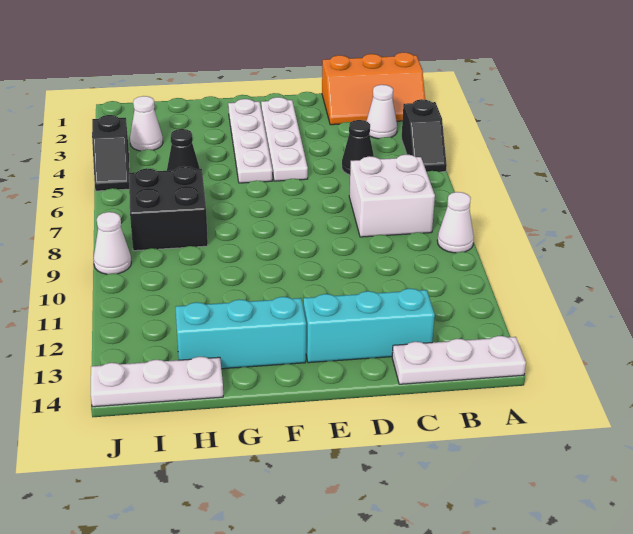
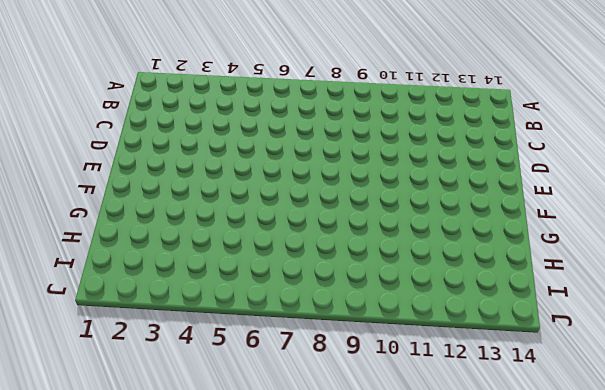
none -> orange 2x3 slope [322,52,425,125]
none -> black 1x2 slope [401,99,447,172]
none -> white 1x1 cone [437,192,474,253]

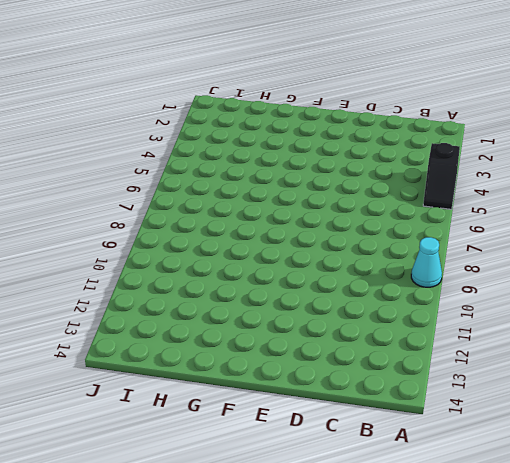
cyan 1x1 cone [411,237,442,287] -> white 1x1 cone [437,192,474,253]
none -> orange 2x3 slope [322,52,425,125]
none -> white 1x3 plate [392,336,526,384]
none -> white 1x1 cone [367,85,397,139]

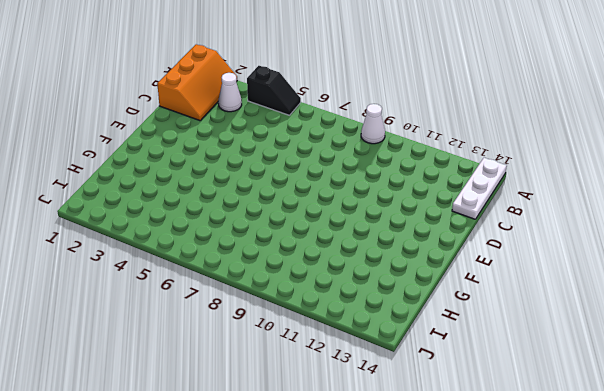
none -> white 2x2 brick [349,154,435,237]
none -> black 1x1 cone [342,120,374,175]
none -> cyan 1x3 brick [303,288,435,363]

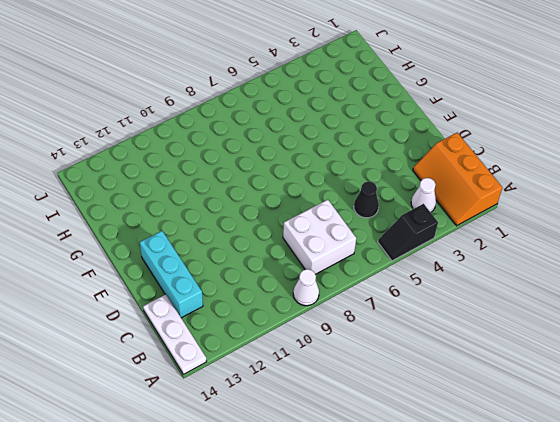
none -> white 1x4 plate [261,97,308,181]
none -> white 1x4 plate [228,99,272,183]
none -> cyan 1x3 brick [175,297,306,369]

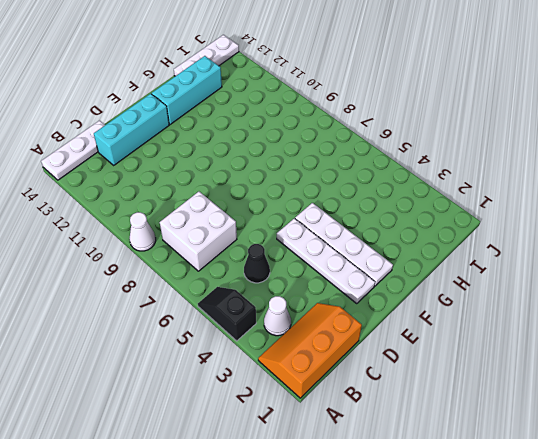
none -> black 1x1 cone [167,129,200,171]
none -> black 2x2 brick [129,166,208,251]
none -> white 1x1 cone [130,96,163,151]

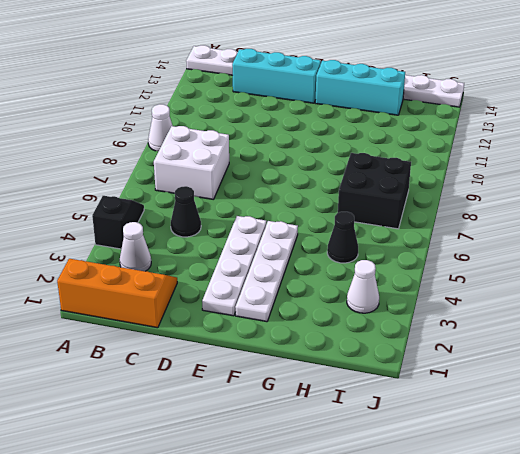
none -> black 1x2 slope [92,115,129,191]
none -> white 1x1 cone [94,212,131,274]

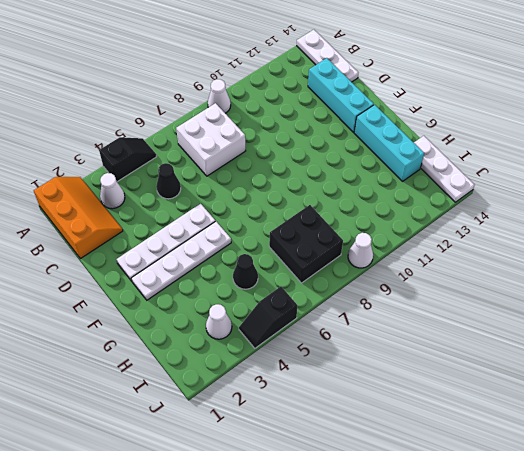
black 1x2 slope [239,286,297,348] -> black 1x2 slope turned to [92,115,129,191]

